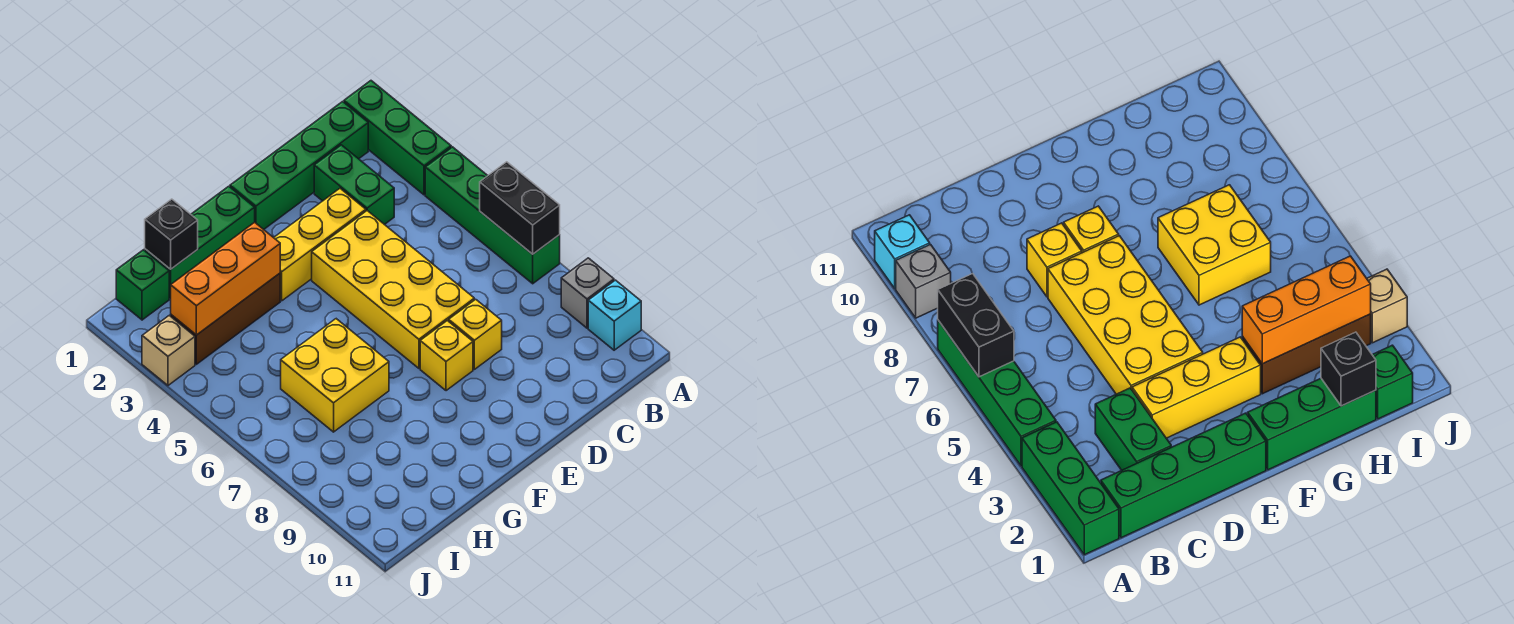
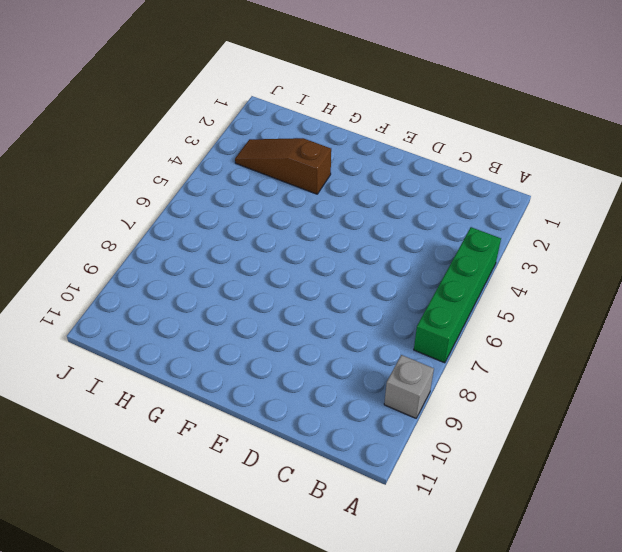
brown 1x3 slope [235,138,331,194] -> brown 1x3 brick [171,273,280,364]
none -> green 1x3 brick [344,81,451,195]
none -> cyan 1x1 brick [588,280,641,350]
none -> green 1x4 brick [230,102,368,229]

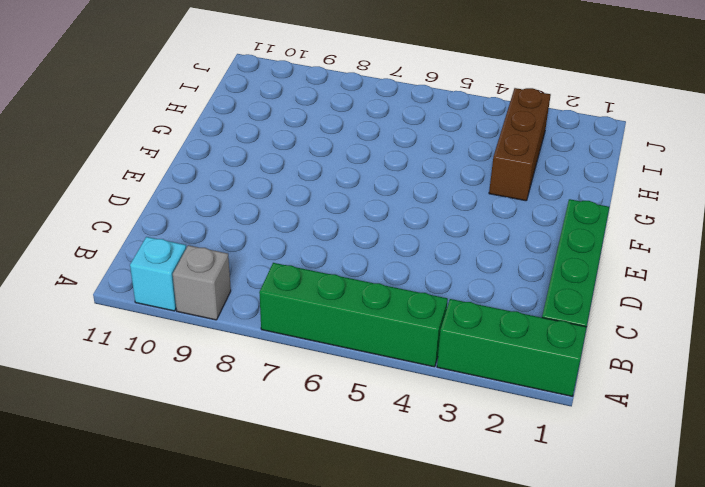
none -> green 1x2 brick [314,145,394,225]
none -> yellow 1x3 brick [274,189,366,301]
none -> yellow 2x4 brick [312,211,474,368]

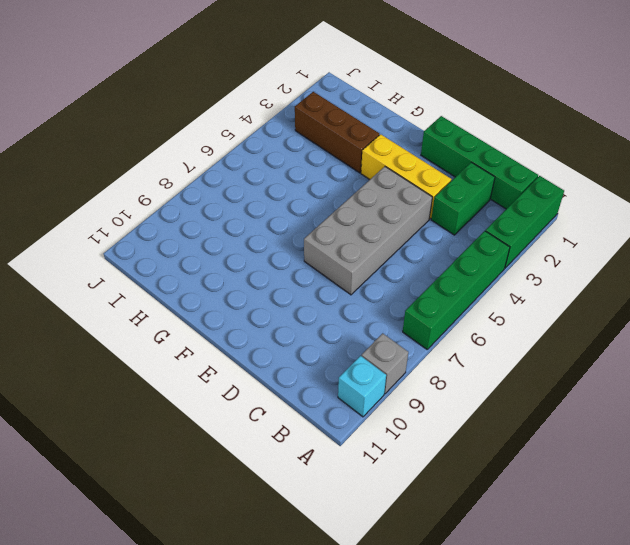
grey 2x4 brick [304,167,432,295] -> yellow 2x4 brick [312,211,474,368]
none -> yellow 1x1 brick [449,299,502,369]
none -> yellow 1x1 brick [420,321,473,391]
none -> green 1x3 brick [145,186,255,299]

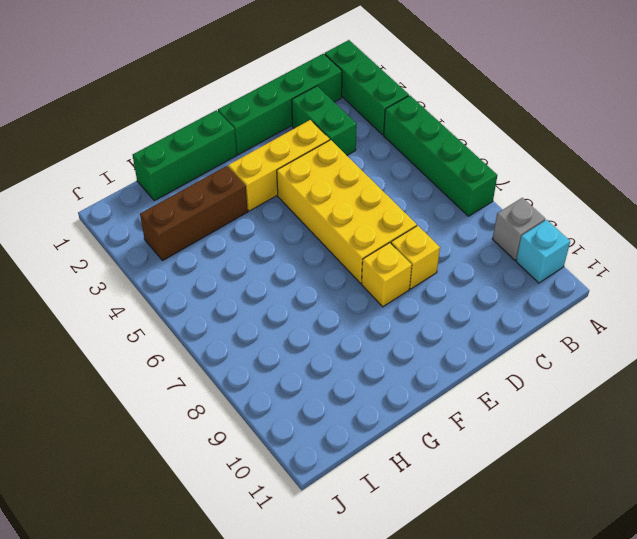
none -> yellow 2x2 brick [281,319,389,432]
none -> green 1x1 brick [116,250,169,320]
none -> tan 1x1 brick [142,315,195,385]

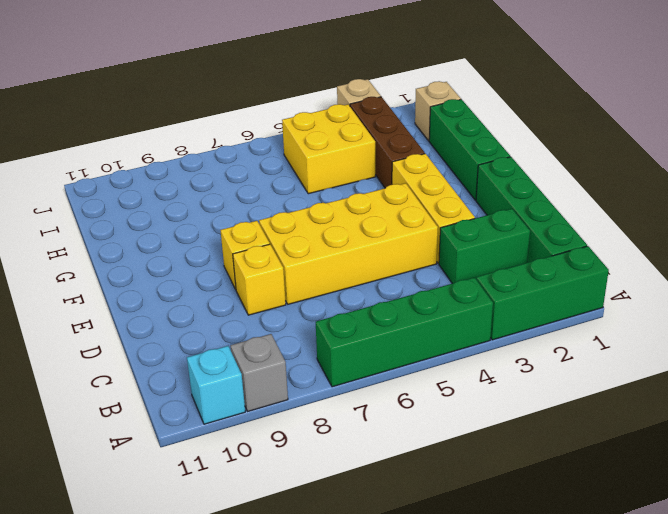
yellow 2x2 brick [282,104,375,194] -> yellow 2x2 brick moved to [281,319,389,432]
tan 1x1 brick [415,81,461,141] -> green 1x1 brick [116,250,169,320]
none -> black 1x2 brick [480,162,560,254]
none -> orange 1x3 brick [171,222,280,335]
none -> black 1x1 brick [145,199,198,269]

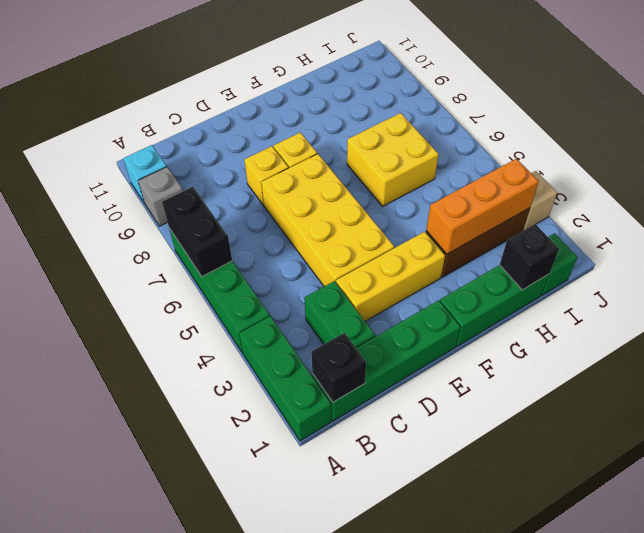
black 1x1 brick [311,333,366,402] -> none

